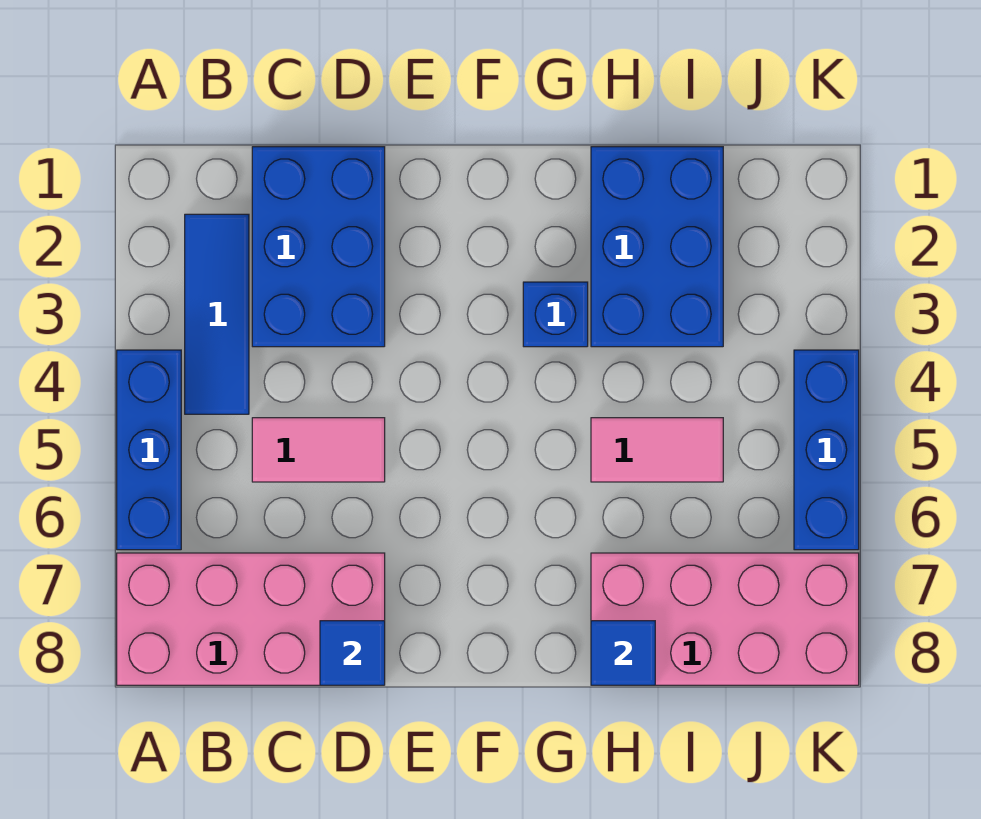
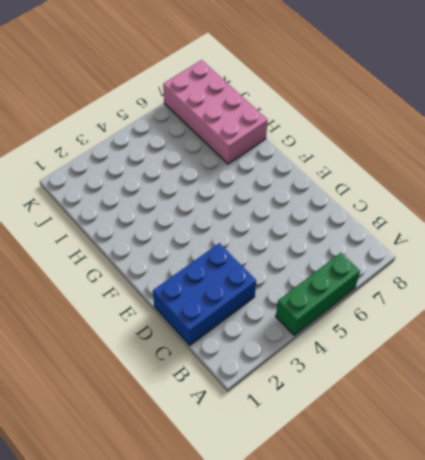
green 1x3 brick [276,253,360,335] -> blue 1x3 brick [117,350,181,550]
none -> pink 2x4 brick [117,553,385,685]
none -> blue 1x3 tile [185,214,249,414]
none -> pink 1x2 tile [252,418,385,482]

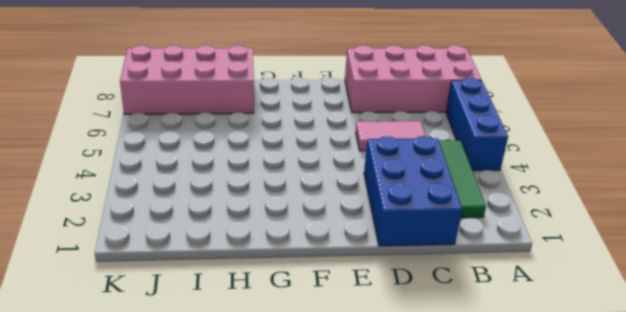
green 1x3 tile [439,140,486,218] -> blue 1x3 tile [185,214,249,414]
none -> blue 1x1 brick [523,282,588,347]
none -> blue 2x3 brick [591,147,723,347]
none -> pink 1x2 tile [591,418,723,482]

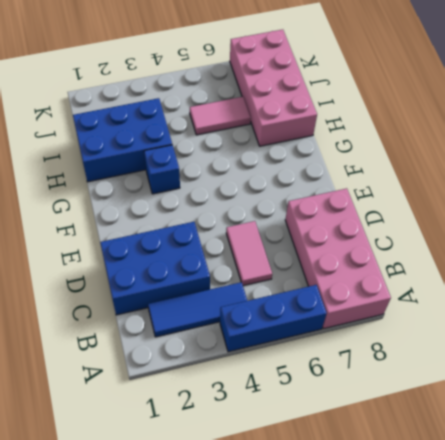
pink 1x2 tile [190,97,251,135] -> pink 1x2 tile turned to [591,418,723,482]
none -> blue 1x3 brick [794,350,859,550]
none -> blue 1x1 tile [320,621,385,685]
none -> blue 1x1 tile [591,621,655,685]

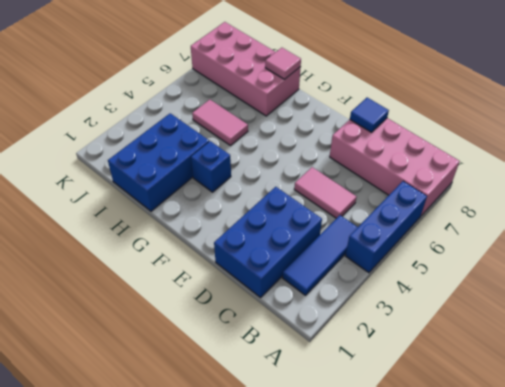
pink 1x1 tile [265,48,301,79] -> blue 1x1 tile [591,621,655,685]
none -> blue 1x3 brick [794,350,859,550]

